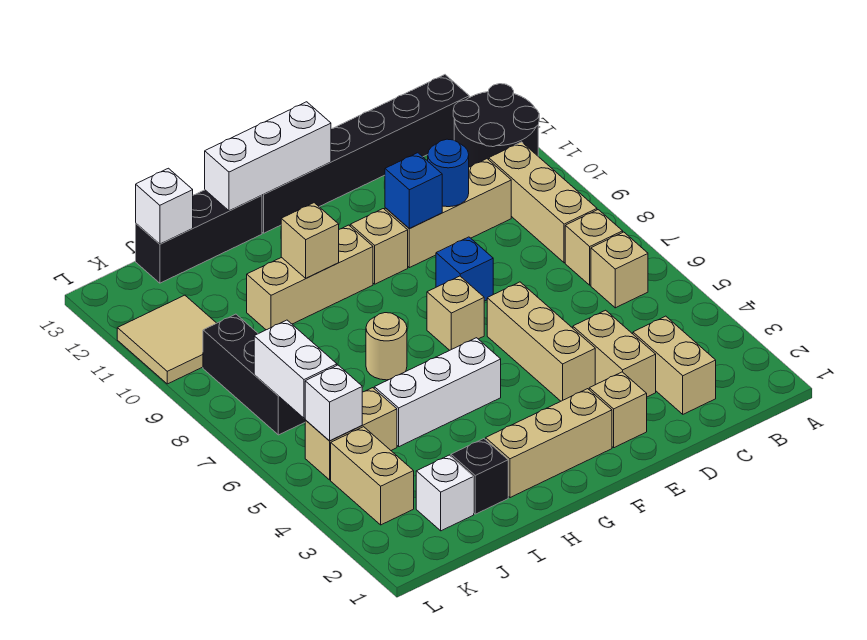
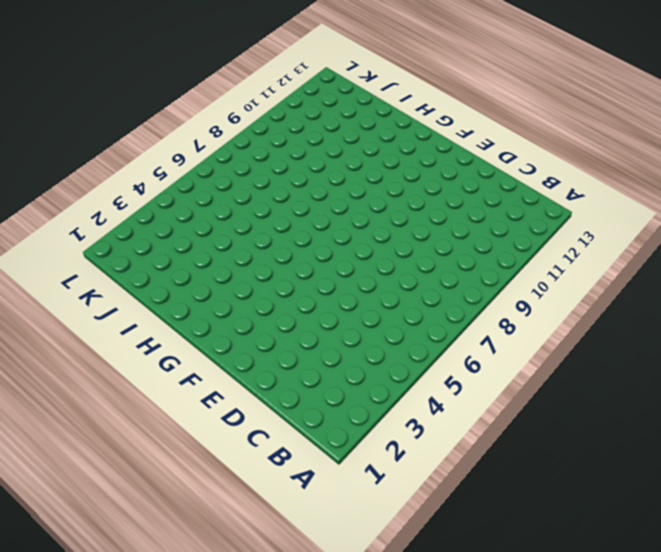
none -> black 2x2 round brick [453,84,539,167]
none -> tan 1x1 brick [591,232,648,308]
none -> tan 1x1 brick [565,210,623,285]
none -> tan 1x3 brick [489,142,597,263]

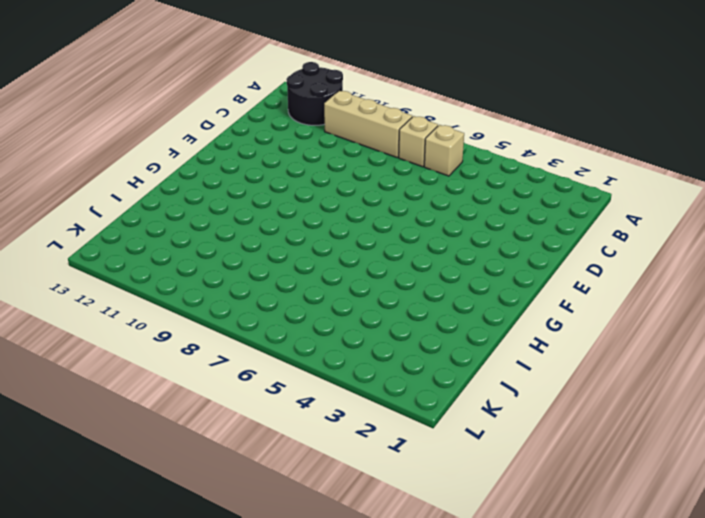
none -> black 1x6 brick [262,75,469,233]
none -> tan 1x2 brick [633,316,716,414]
none -> tan 1x3 brick [385,159,511,268]
none -> tan 1x2 brick [573,310,656,397]

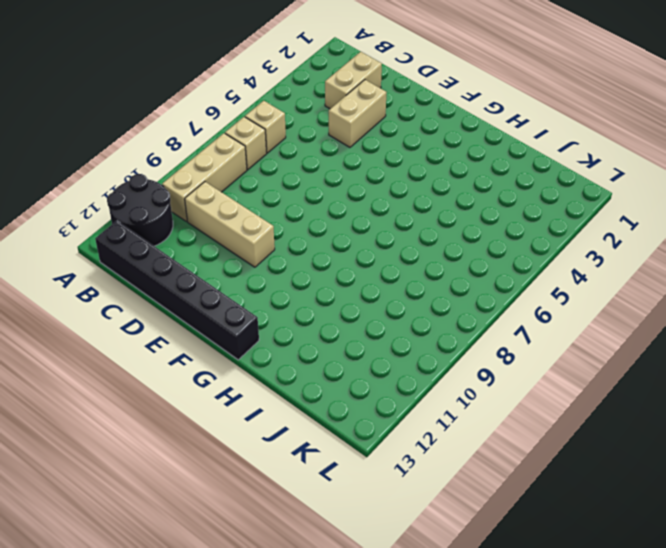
none -> tan 1x1 brick [589,372,647,448]
none -> tan 1x3 brick [487,282,595,401]
none -> blue 1x1 brick [436,237,493,301]
none -> tan 1x3 brick [486,389,612,498]

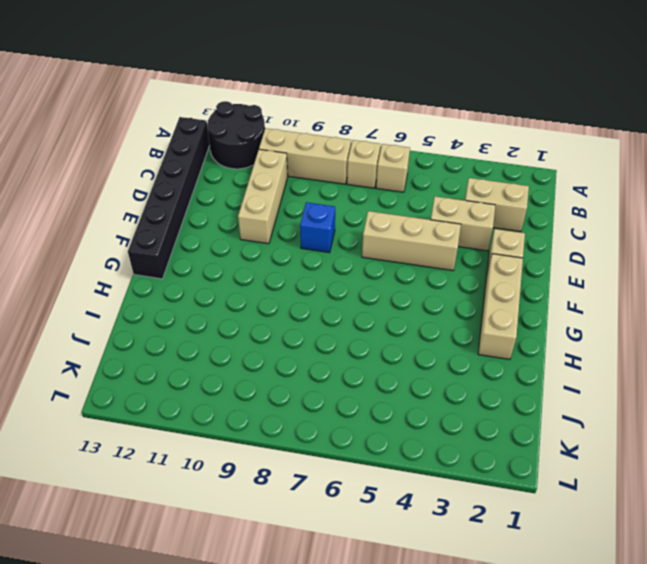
none -> tan 1x1 brick [427,276,484,350]
none -> tan 1x1 brick [350,209,408,284]
none -> white 1x3 brick [374,338,501,447]
none -> tan 1x3 brick [247,225,373,330]

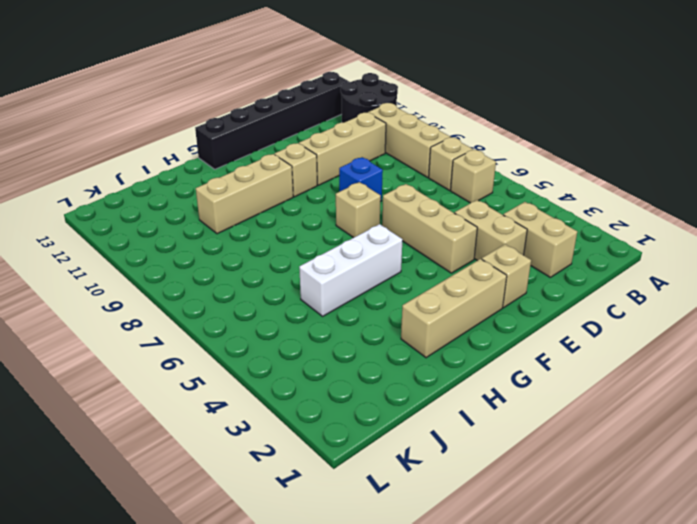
none -> tan 1x1 round brick [366,313,407,380]
none -> black 1x3 brick [136,190,262,283]
none -> black 1x1 brick [451,439,508,514]
none -> white 1x1 brick [416,455,474,531]

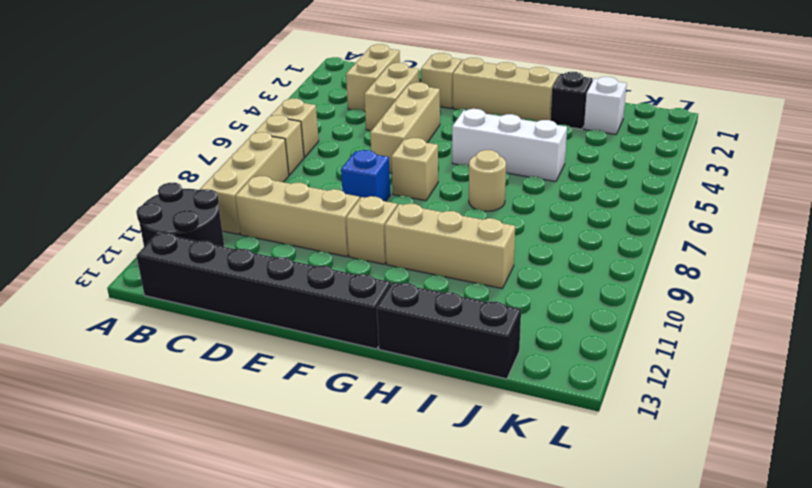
none -> tan 1x2 brick [305,388,397,480]
none -> tan 1x2 brick [331,427,414,525]
none -> black 1x3 brick [203,314,305,435]
none -> tan 2x2 tile [117,295,216,384]

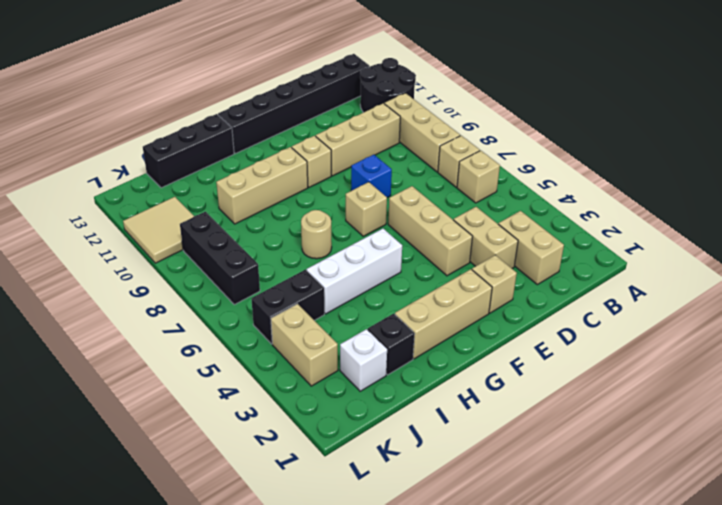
black 1x2 brick [251,270,324,344] -> tan 1x2 brick [305,388,397,480]
none -> blue 1x1 round brick [428,139,469,207]
none -> blue 1x1 brick [385,153,442,228]
none -> white 1x3 brick [205,102,331,211]
none -> tan 1x1 brick [281,203,339,278]

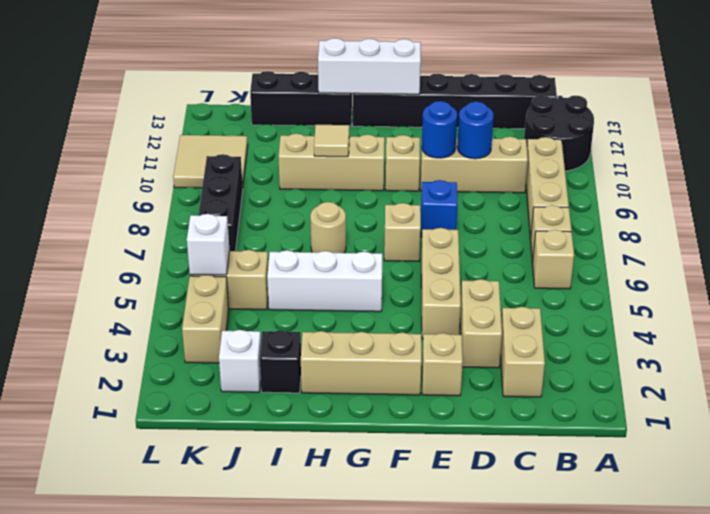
blue 1x1 round brick [422,101,457,158] -> blue 1x1 brick [385,153,442,228]
tan 1x1 tile [314,125,349,157] -> tan 1x1 brick [281,203,339,278]
none -> white 1x1 brick [136,168,193,244]
none -> white 1x2 brick [254,320,337,418]

